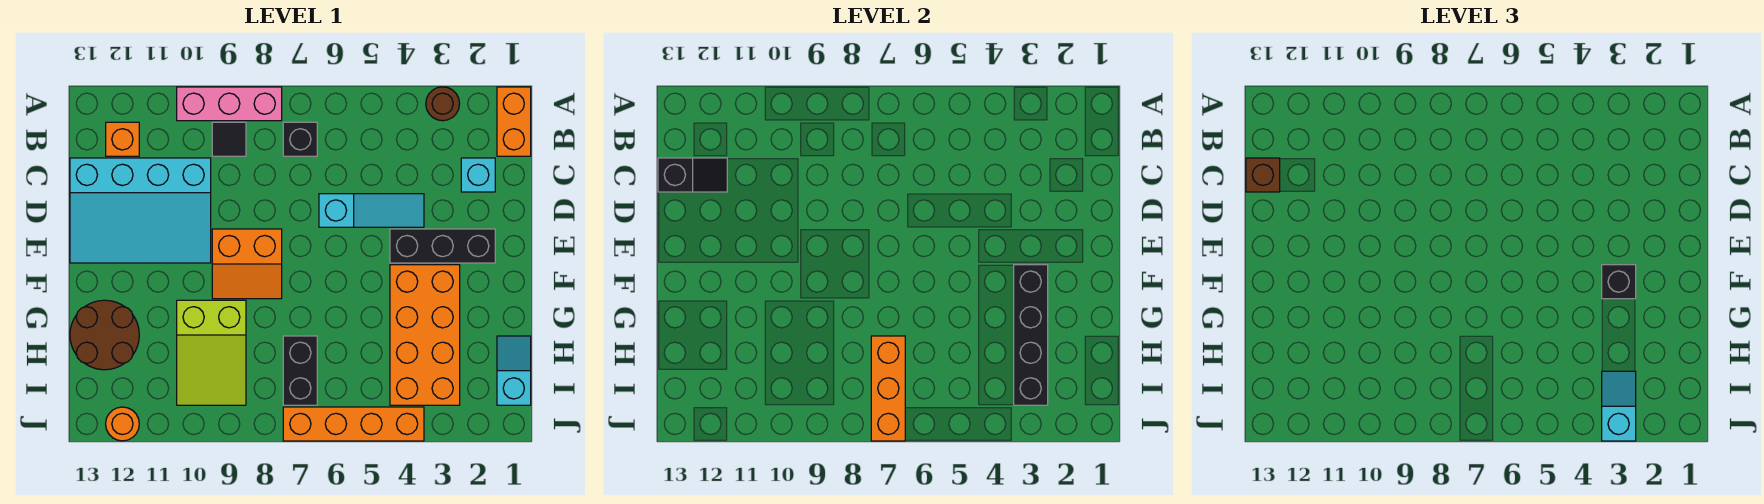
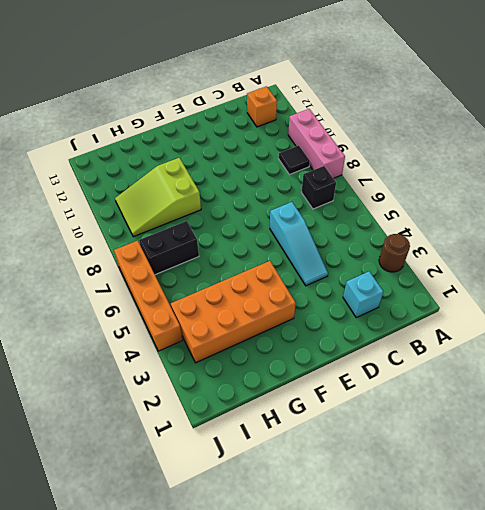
none -> orange 1x2 brick [497,87,531,156]
none -> cyan 3x4 slope [70,158,211,263]
none -> black 1x3 brick [390,229,495,263]

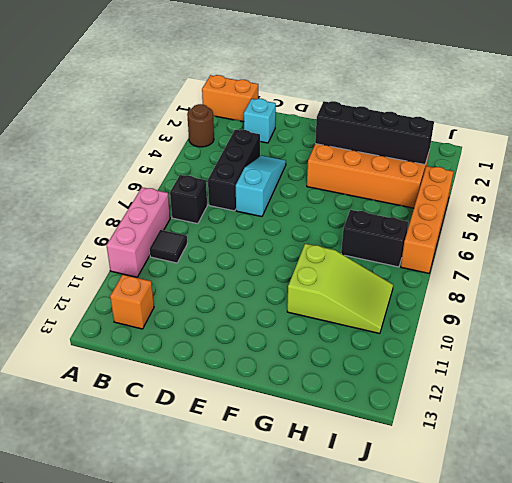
black 1x3 brick [208,130,260,211] -> black 1x3 brick moved to [390,229,495,263]
none -> cyan 3x4 slope [70,158,211,263]
none -> orange 2x2 slope [212,229,282,299]
none -> brown 2x2 round brick [70,300,139,370]

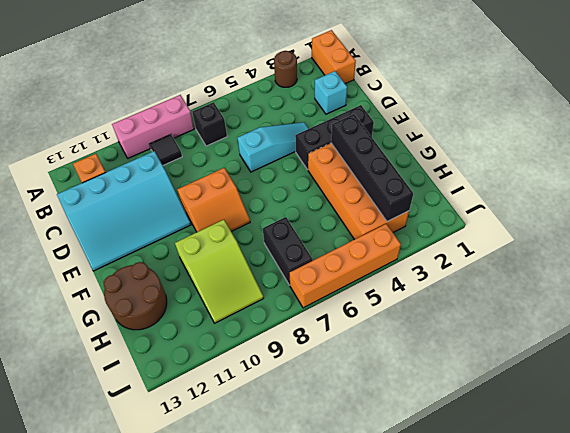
none -> cyan 1x2 slope [497,336,531,405]
none -> orange 1x1 round brick [106,407,139,441]
none -> black 1x2 slope [658,158,727,192]

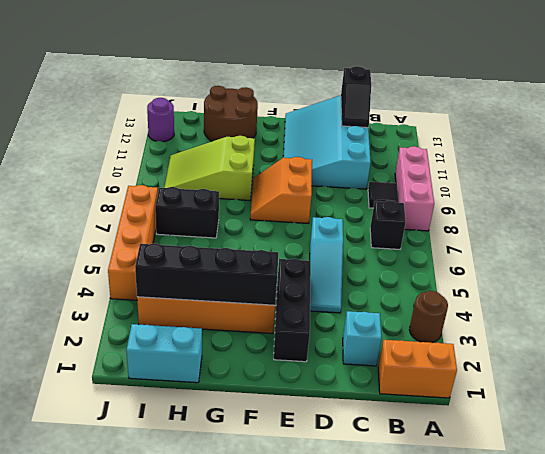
cyan 1x2 brick [126,324,202,383] -> cyan 1x2 slope [497,336,531,405]
purple 1x1 round brick [147,98,174,142] -> orange 1x1 round brick [106,407,139,441]
none -> orange 1x1 brick [106,122,139,156]
none -> orange 1x3 brick [871,336,905,441]
none -> brown 1x1 brick [1246,158,1280,192]

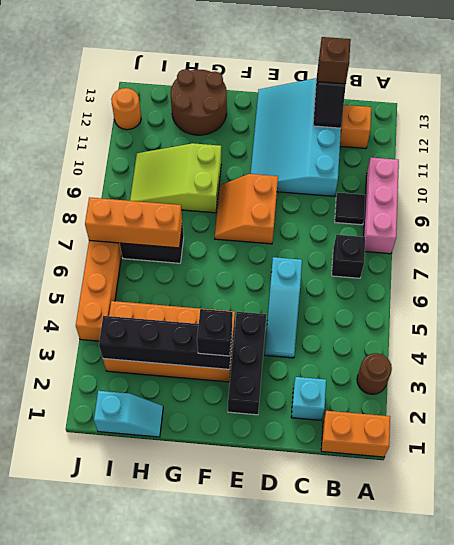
none -> cyan 1x2 slope [1602,371,1636,441]

